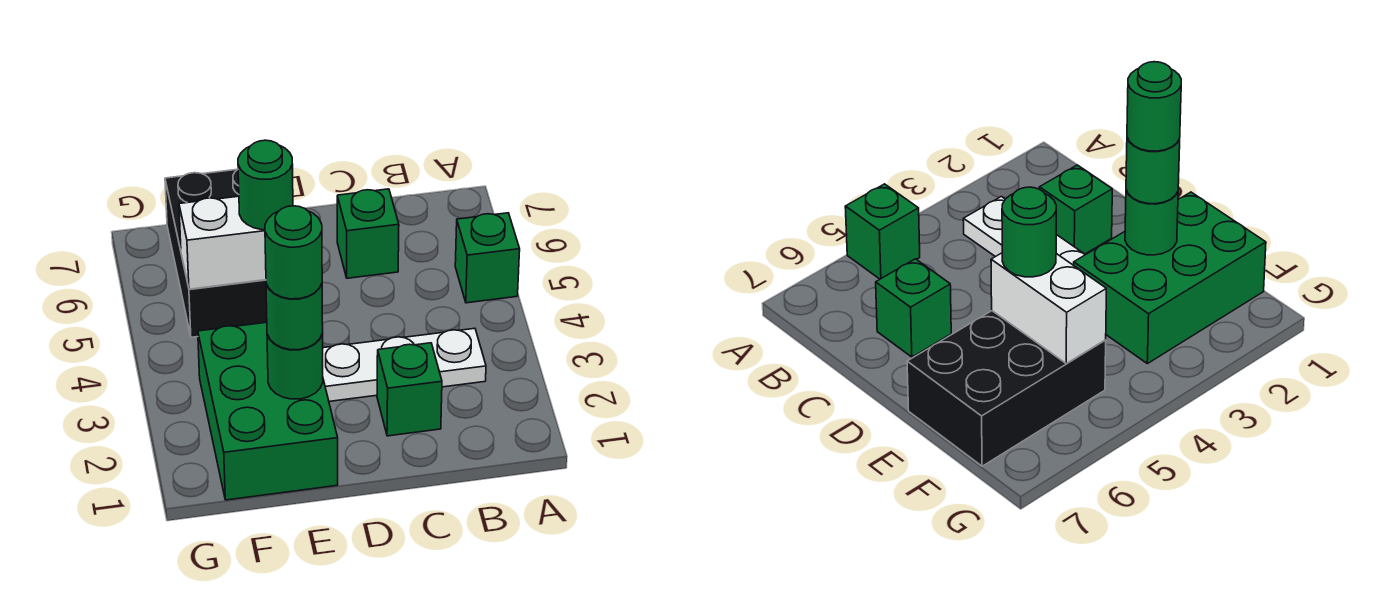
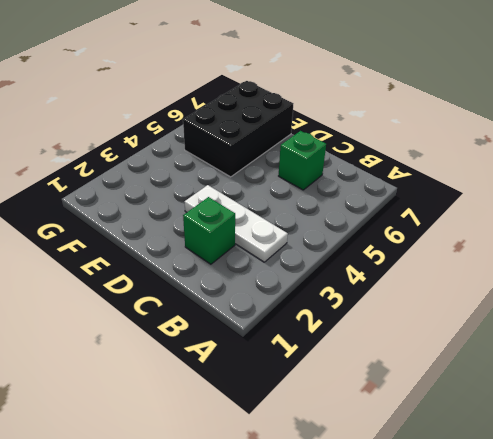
none -> green 1x1 brick [455,213,520,303]
none -> green 2x3 brick [198,322,338,500]

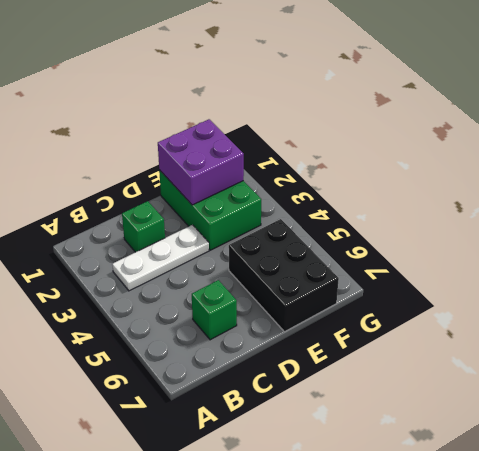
purple 2x2 brick [158,119,244,205] -> green 1x1 round brick [267,334,323,399]
none -> green 1x1 brick [455,213,520,303]
none -> white 1x2 brick [179,196,266,289]

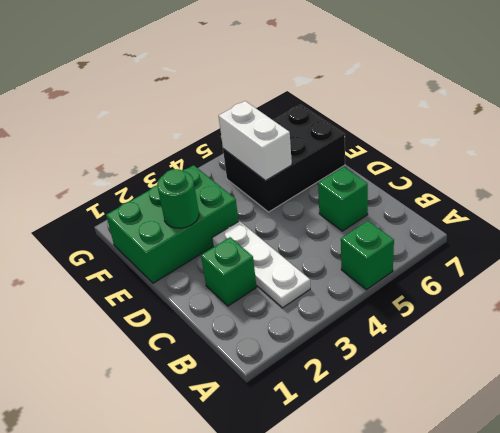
none -> green 1x1 round brick [266,284,323,350]
none -> green 1x1 round brick [238,140,293,230]

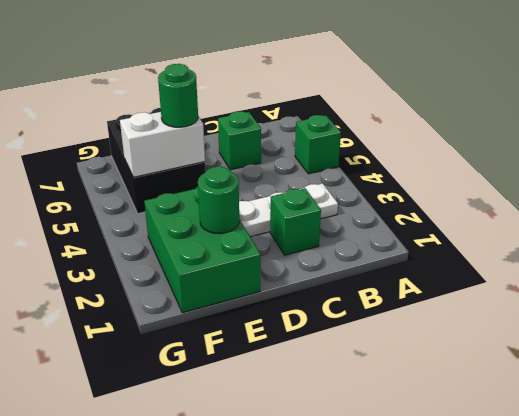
none -> green 1x1 round brick [266,284,323,350]
none -> green 1x1 round brick [265,206,322,299]

